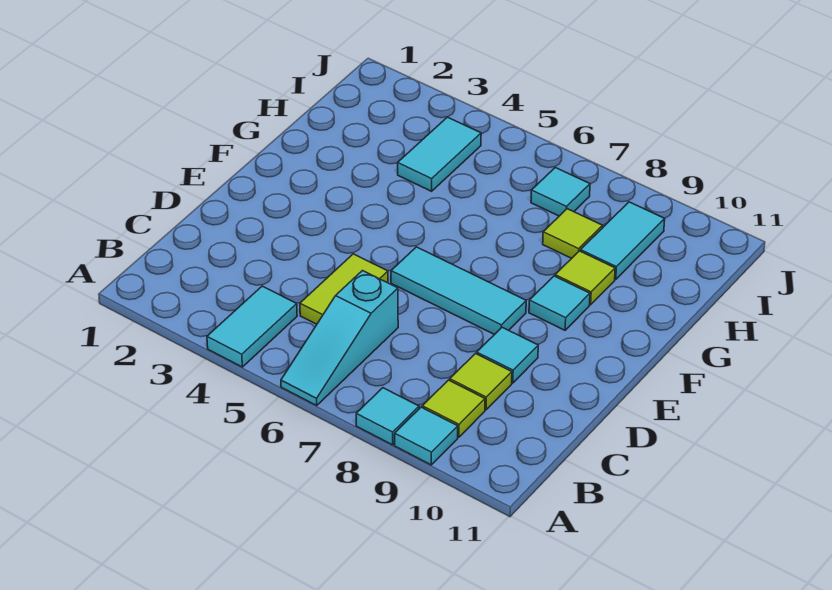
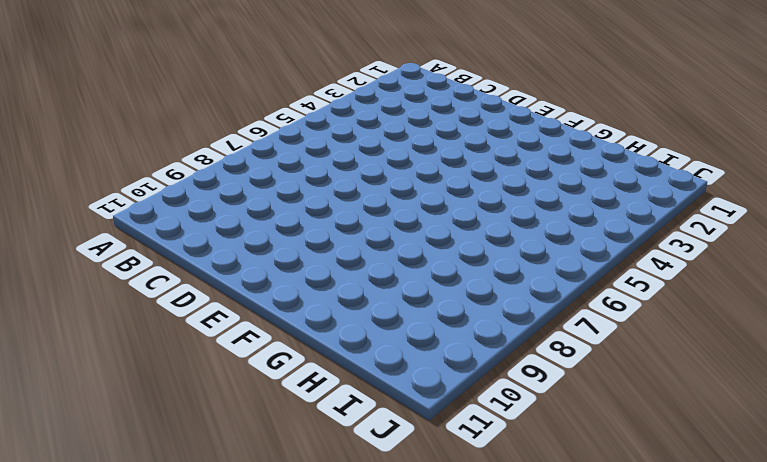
none -> cyan 1x2 tile [207,286,297,367]
none -> cyan 1x3 slope [281,271,398,405]
none -> cyan 1x1 tile [356,388,419,445]

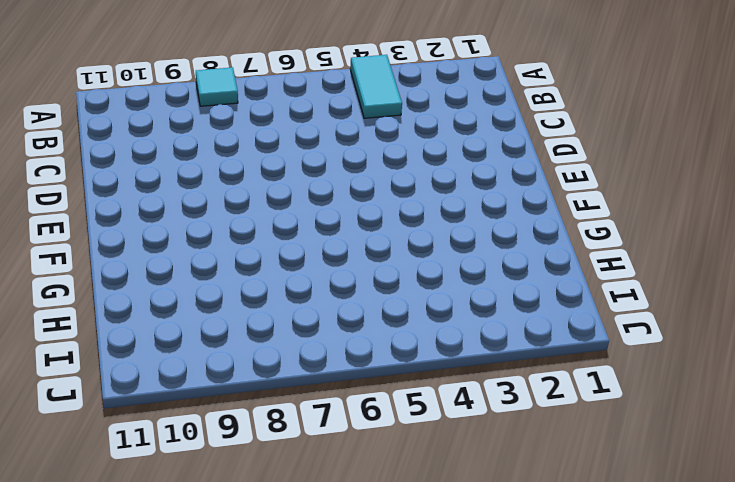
none -> cyan 1x3 slope [281,271,398,405]
none -> cyan 1x1 tile [395,407,458,465]
none -> lime 1x1 tile [422,380,485,437]

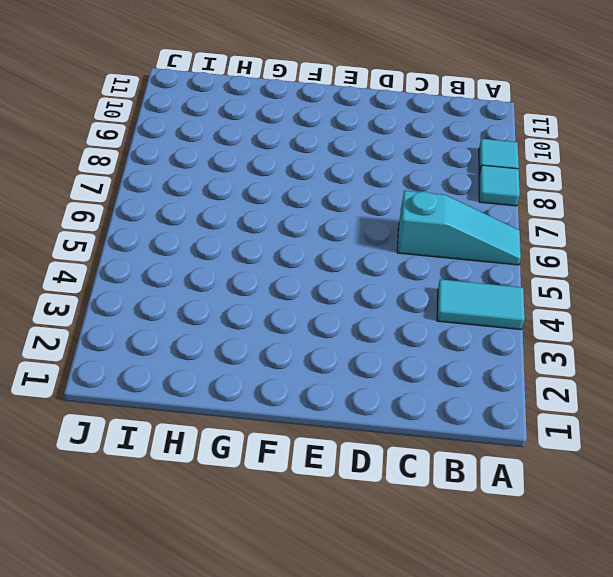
none -> lime 1x1 tile [422,380,485,437]
none -> lime 1x2 tile [300,254,388,324]
none -> lime 1x1 tile [450,354,512,410]

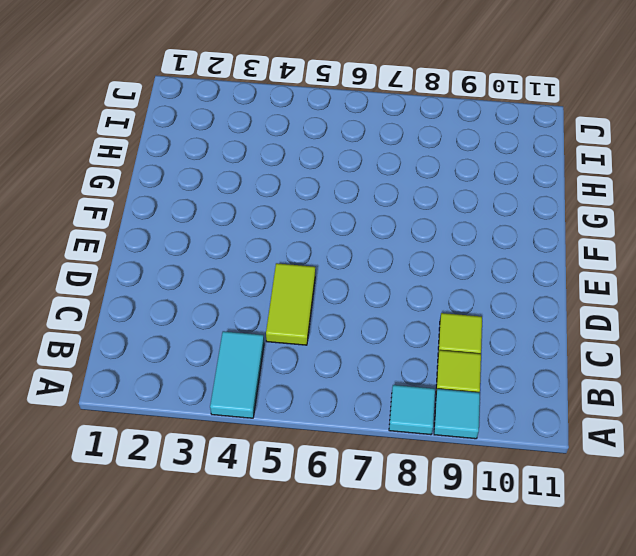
none -> cyan 1x3 slope [281,271,398,405]
none -> cyan 1x1 tile [477,327,538,383]
none -> cyan 1x3 tile [391,247,526,335]

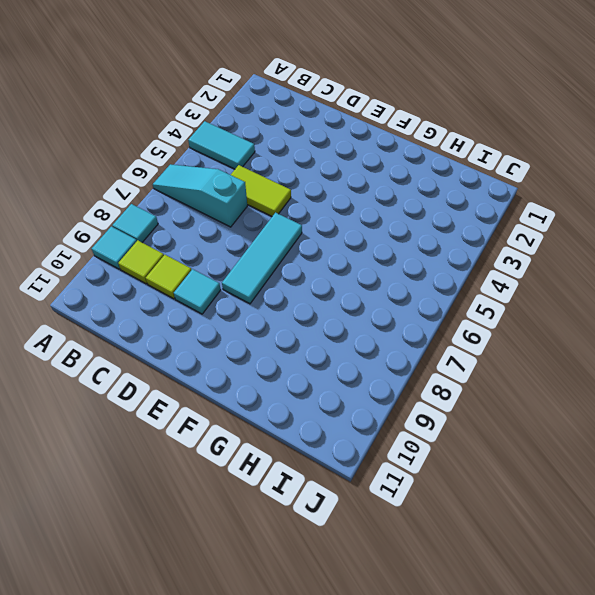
none -> cyan 1x1 tile [529,276,590,330]
none -> lime 1x1 tile [555,251,615,305]
none -> cyan 1x2 tile [398,117,481,191]

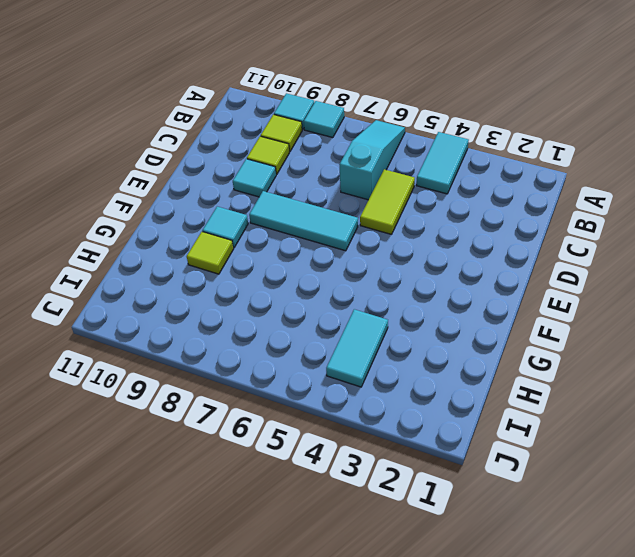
none -> lime 1x1 tile [543,209,603,258]
none -> cyan 1x2 tile [580,202,665,279]
none -> cyan 1x1 tile [531,168,590,216]

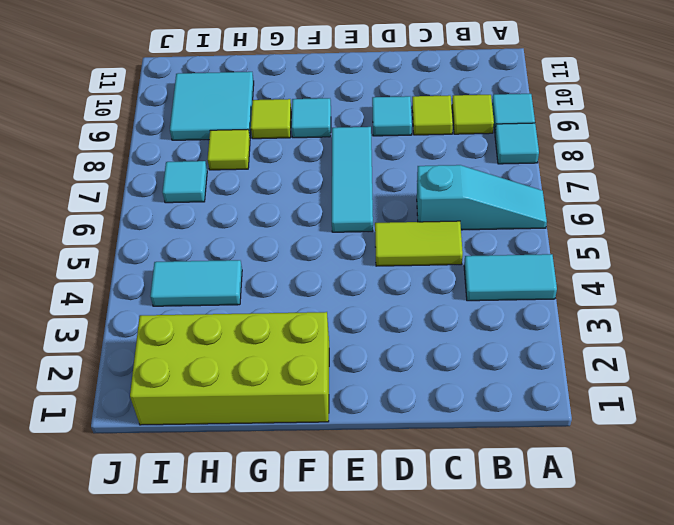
lime 2x4 brick [130,312,329,425] -> none
cyan 2x2 tile [170,72,254,140] -> cyan 1x2 tile [580,202,665,279]

